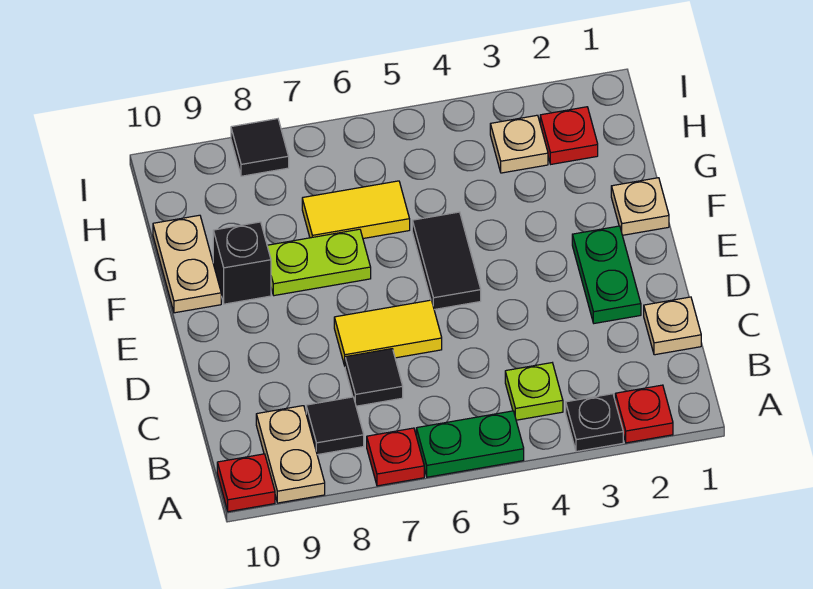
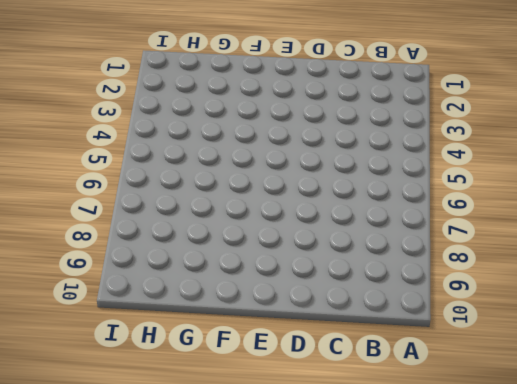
none -> red 1x1 plate [615,385,673,443]
none -> black 1x1 plate [566,394,623,451]
none -> green 1x2 plate [416,411,524,477]

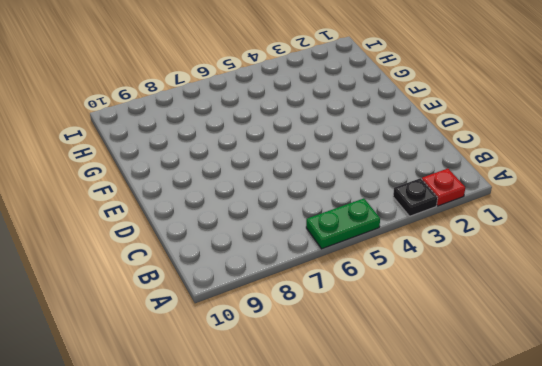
none -> red 1x1 plate [367,428,424,486]
none -> tan 1x2 plate [256,406,325,503]
none -> red 1x1 plate [217,454,275,512]

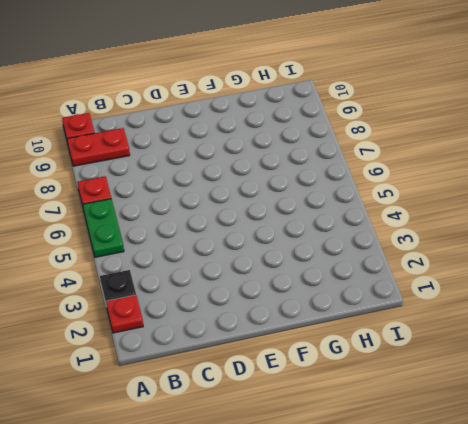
red 1x2 plate [67,128,130,166] -> tan 1x2 plate [256,406,325,503]
none -> lime 1x1 plate [505,363,563,420]
none -> black 1x1 tile [306,397,364,455]
none -> tan 1x1 plate [644,297,701,355]

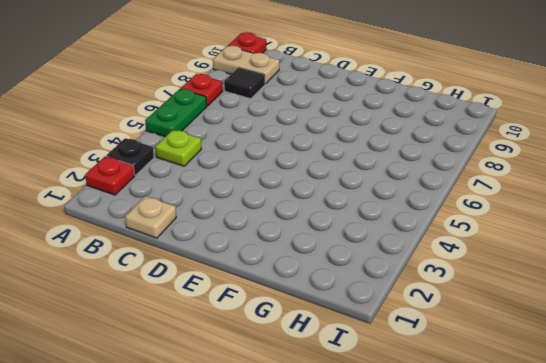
none -> black 1x1 tile [345,349,403,406]
none -> green 1x2 plate [572,226,641,323]
none -> yellow 1x2 tile [334,300,442,366]

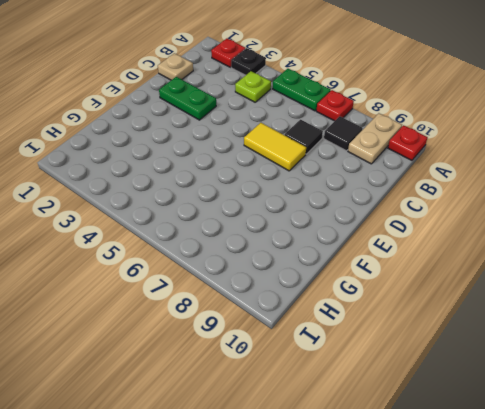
green 1x2 plate [159,77,216,120] -> green 1x2 plate turned to [572,226,641,323]
none -> black 1x2 tile [412,212,481,309]
none -> tan 1x1 plate [611,178,669,235]
none -> lime 1x2 plate [267,229,371,296]

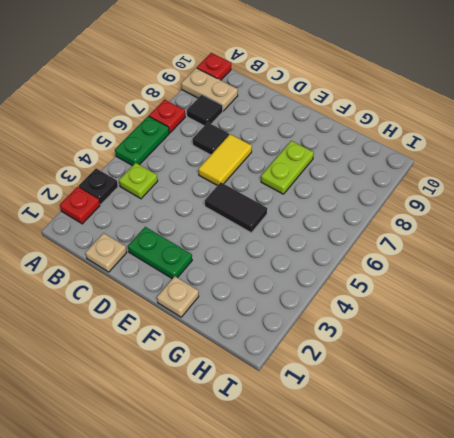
none -> black 1x1 brick [213,222,271,304]
none -> tan 1x2 plate [153,215,221,313]
none -> yellow 1x2 tile [302,181,410,239]

